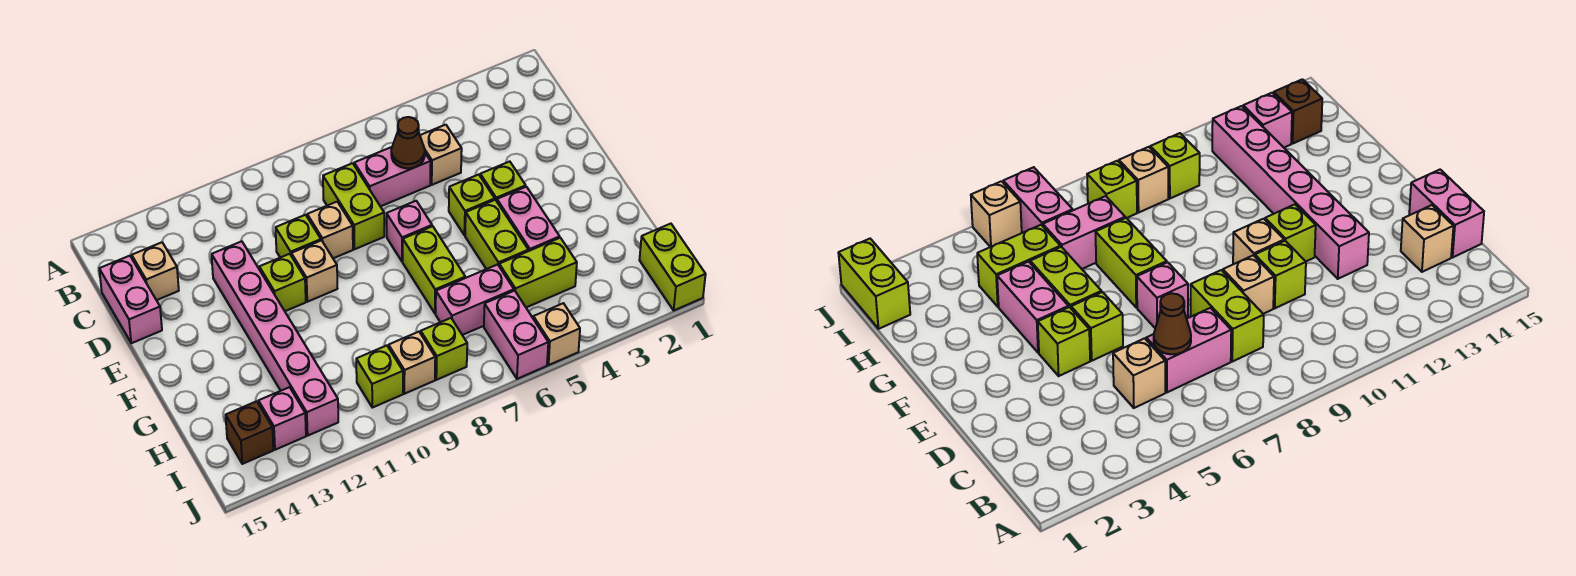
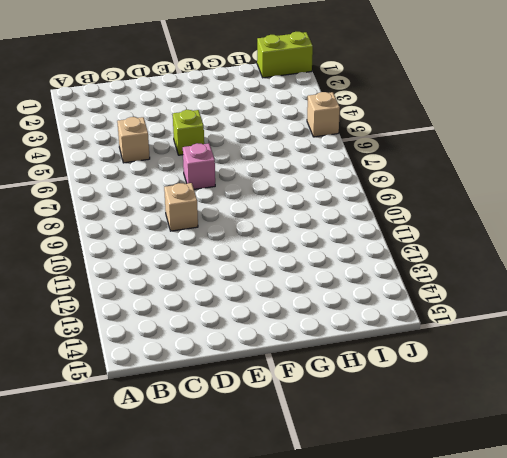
none -> pink 1x2 brick [354,147,431,206]
none -> lime 1x2 brick [323,163,384,249]
none -> tan 1x1 brick [132,242,179,300]

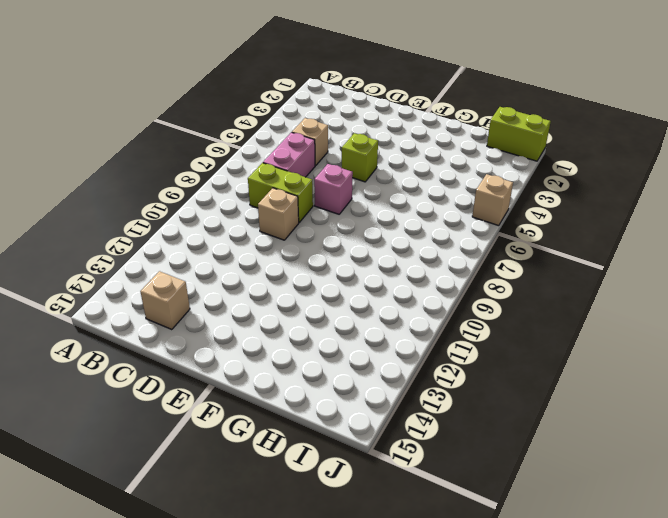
none -> pink 1x2 brick [99,256,162,343]
none -> lime 1x1 brick [276,215,321,258]
none -> pink 1x6 brick [212,241,338,435]

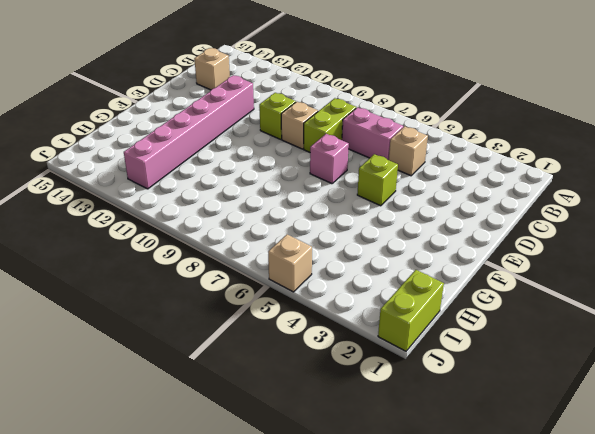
none -> pink 1x2 brick [99,256,162,343]
none -> lime 1x1 brick [480,161,526,201]
none -> tan 1x1 brick [291,240,338,302]

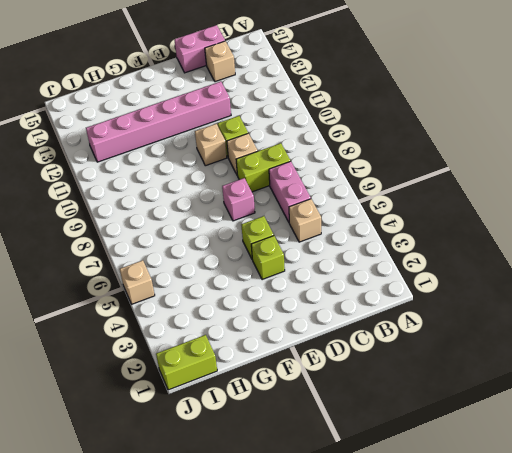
none -> lime 1x1 brick [259,254,306,311]
none -> pink 1x2 brick [497,187,560,251]
none -> lime 1x2 brick [465,200,528,269]

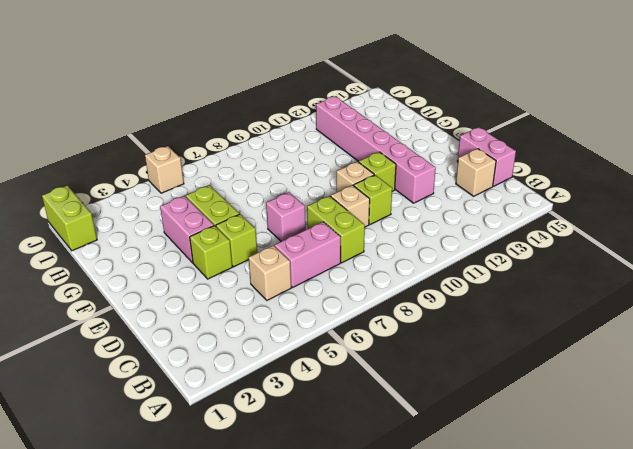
none -> lime 1x2 brick [403,226,465,313]
none -> lime 1x2 brick [499,238,577,307]
none -> pink 1x2 brick [436,264,514,335]

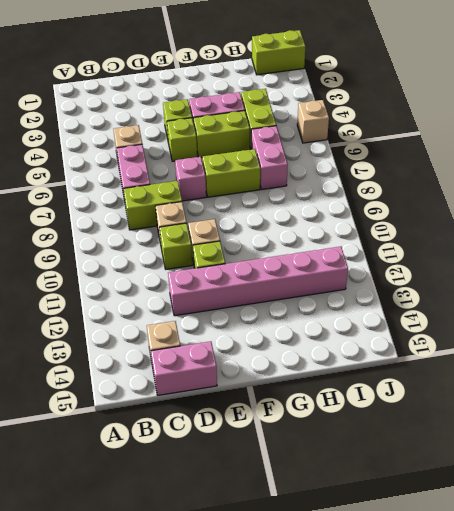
none -> pink 1x2 brick [484,291,548,379]
none -> lime 1x1 brick [421,318,467,380]
none -> tan 1x1 brick [389,332,435,394]

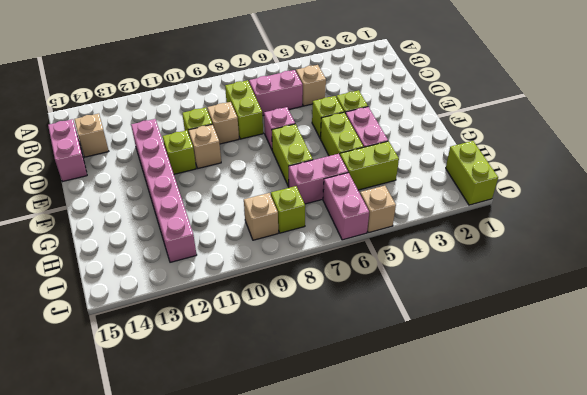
none -> lime 1x1 brick [356,346,403,408]
none -> pink 1x1 brick [259,387,306,450]
none -> brown 1x1 brick [226,401,273,464]

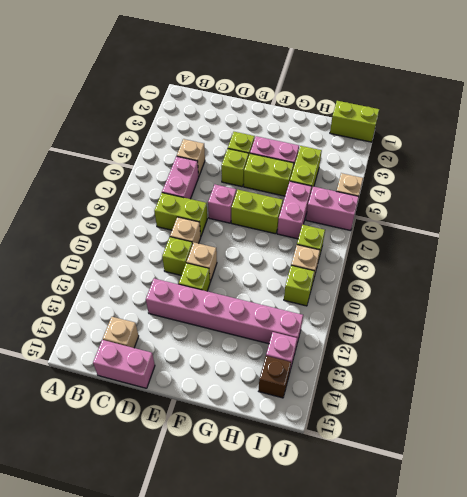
none -> brown 1x1 cone [391,117,425,168]

